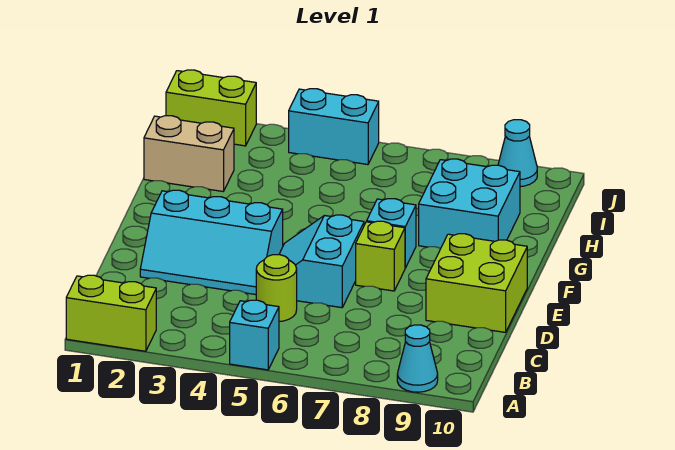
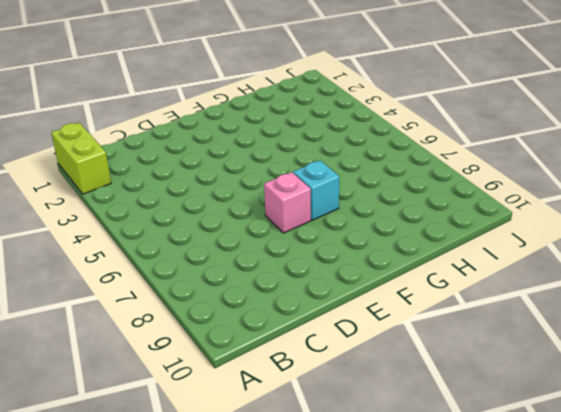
pink 1x1 brick [264,172,311,233] -> lime 1x1 brick [356,221,405,291]
none -> cyan 1x1 brick [230,300,279,370]
none -> cyan 1x1 cone [397,325,438,392]
none -> lime 1x1 round brick [256,255,297,322]

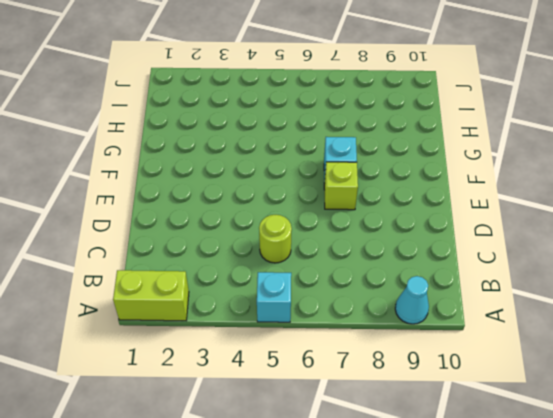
none -> cyan 2x3 slope [140,190,283,295]
none -> cyan 2x2 slope [279,215,364,308]
none -> lime 2x2 brick [426,234,527,332]

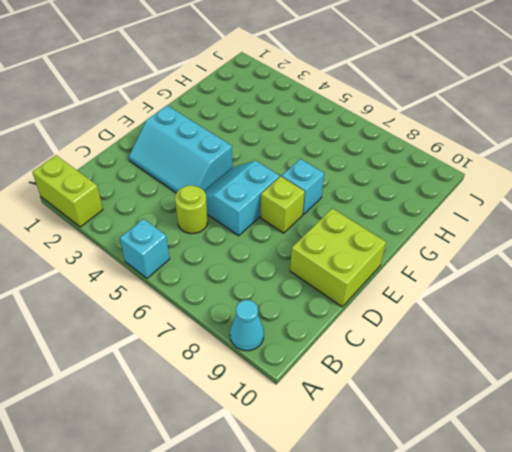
none -> cyan 2x2 brick [419,159,520,248]
none -> tan 1x2 brick [144,116,234,191]
none -> lime 1x2 brick [166,70,256,146]

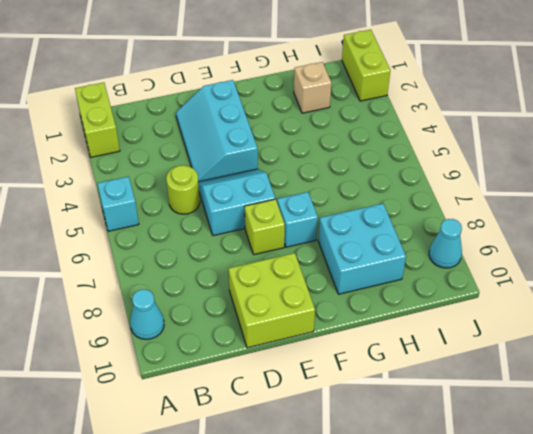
tan 1x1 brick [294,62,331,113] -> tan 1x2 brick [144,116,234,191]
none -> cyan 1x2 brick [289,89,379,164]

